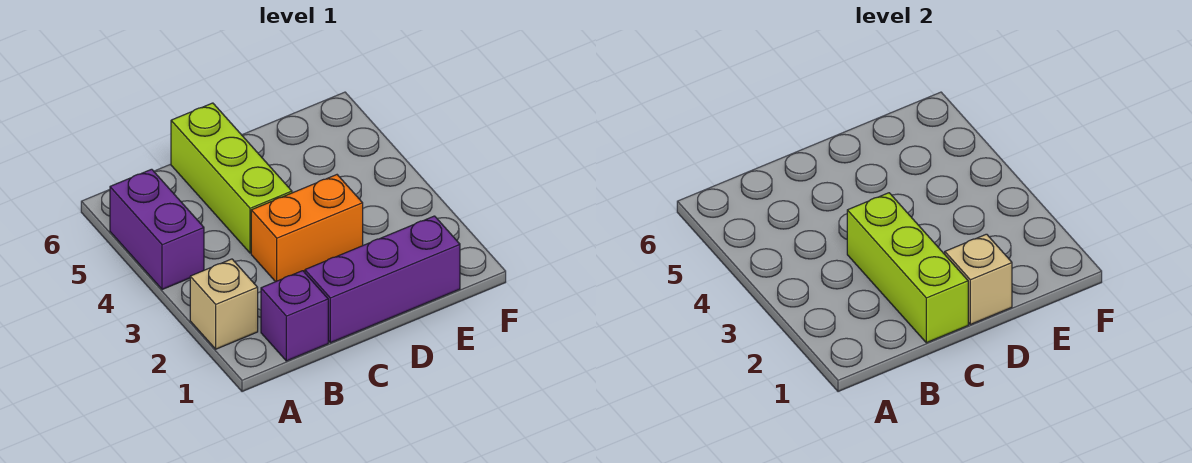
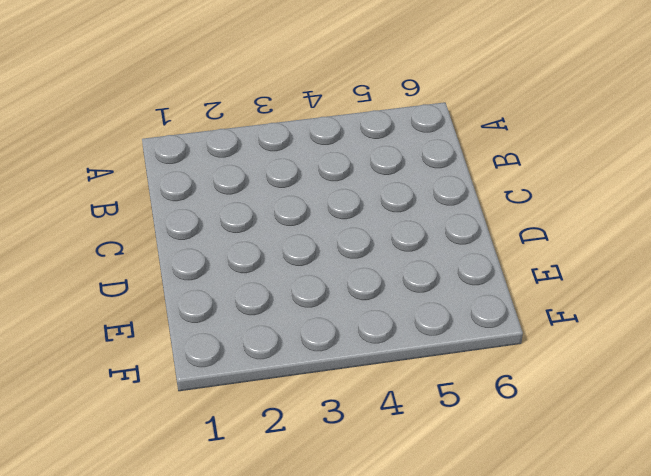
none -> tan 1x1 brick [190,259,258,349]
none -> purple 1x2 brick [110,169,204,290]

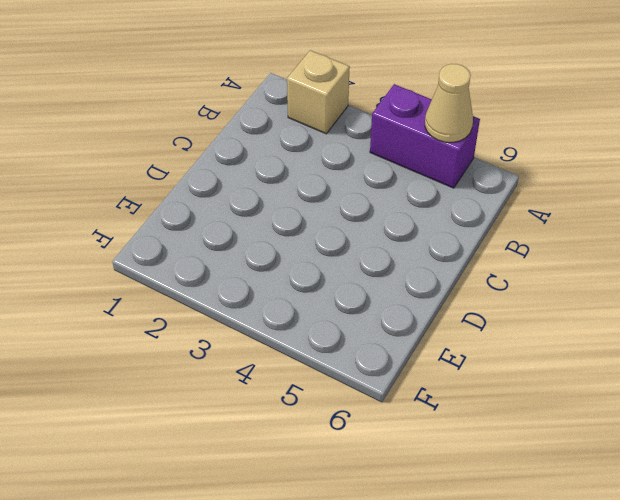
tan 1x1 cone [425,64,473,142] -> none
none -> purple 1x1 brick [261,271,328,361]
none -> purple 1x3 brick [305,216,460,343]

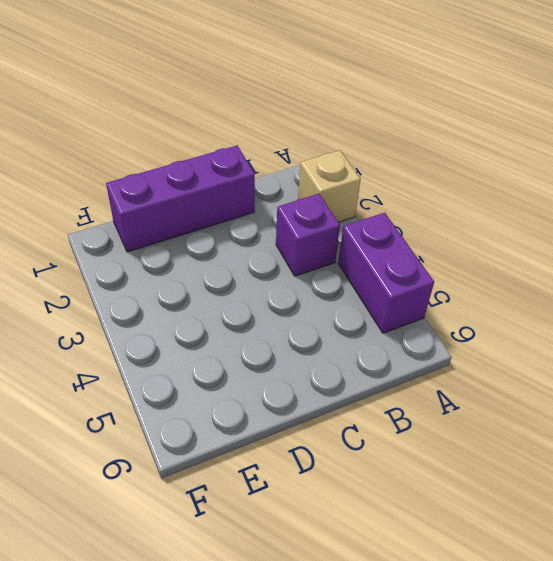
purple 1x1 brick [276,194,340,276] -> purple 1x1 brick moved to [261,271,328,361]
none -> orange 1x2 brick [251,175,363,282]
none -> lime 1x3 brick [171,103,292,253]

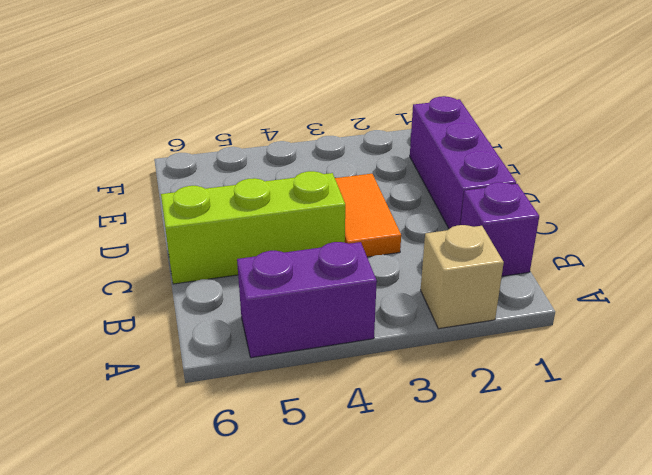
orange 1x2 tile [335,174,401,257] -> orange 1x2 brick [251,175,363,282]
none -> lime 1x3 brick [847,193,968,343]
none -> tan 1x1 brick [945,234,1012,324]

